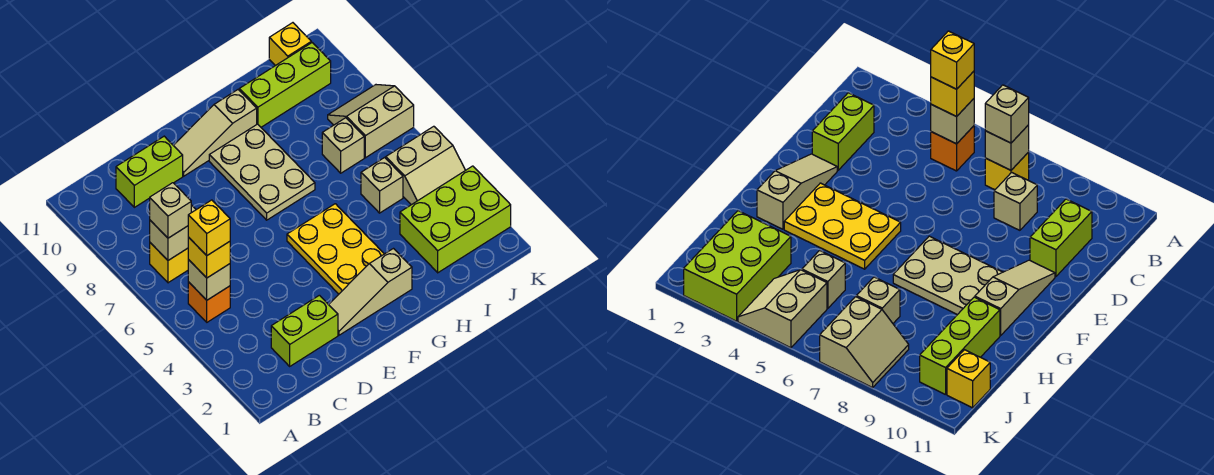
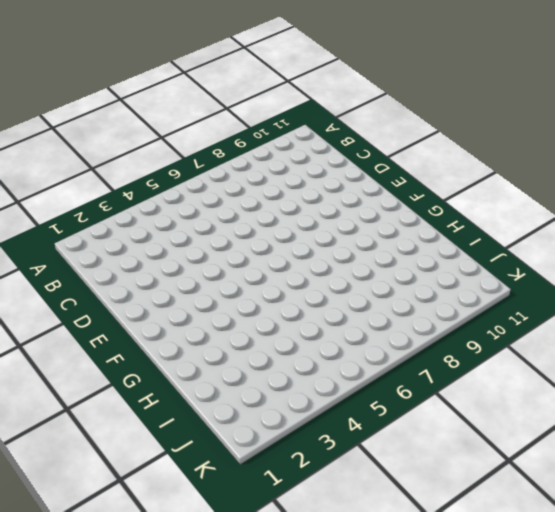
none -> orange 1x1 brick [188,282,230,322]
none -> yellow 1x1 brick [150,243,188,283]
none -> lime 1x2 brick [271,295,338,366]

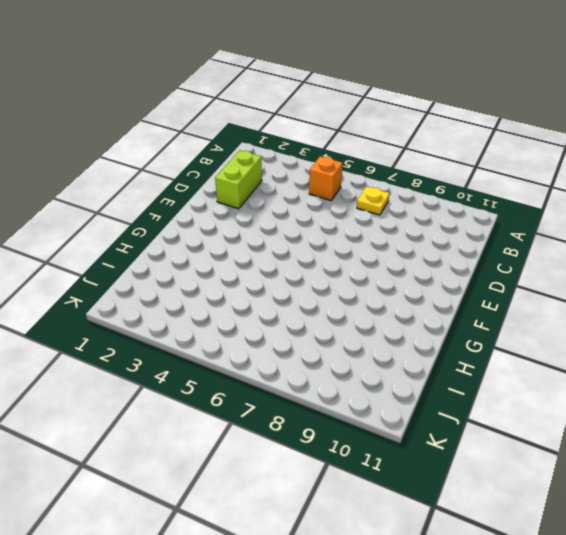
yellow 1x1 plate [357,187,389,215] -> yellow 1x1 brick [150,243,188,283]
none -> tan 1x1 brick [994,172,1037,230]
none -> lime 1x2 brick [116,136,183,207]
none -> tan 1x3 slope [329,249,412,335]

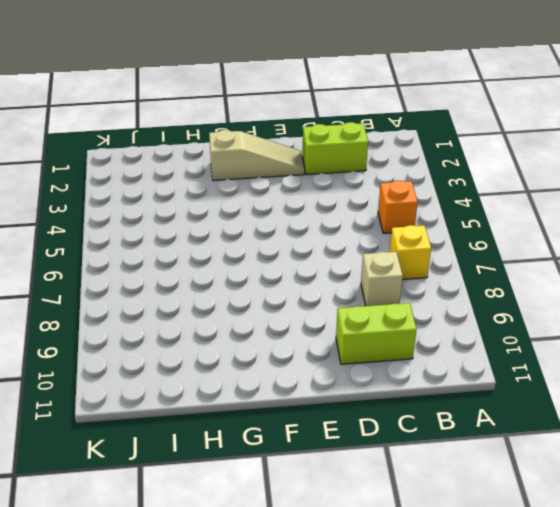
none -> tan 1x3 slope [173,90,257,176]
none -> yellow 2x3 plate [287,204,384,294]
none -> tan 2x3 plate [209,124,315,220]

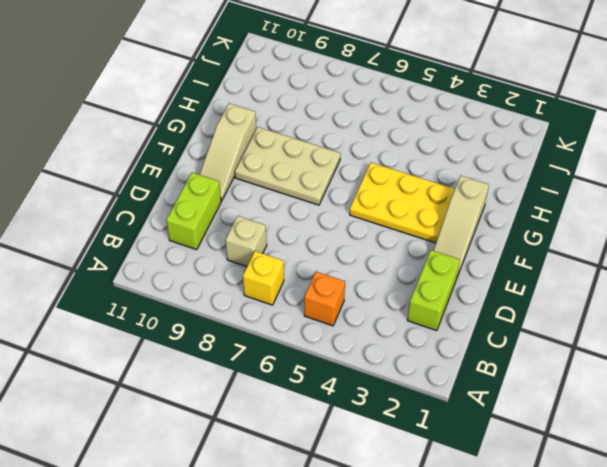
none -> lime 1x3 brick [239,43,331,127]
none -> lime 2x3 brick [400,166,511,273]
none -> tan 1x1 brick [361,158,403,213]

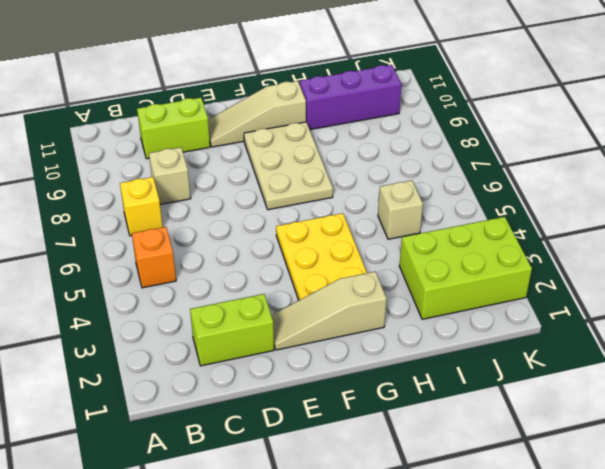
purple 1x3 brick [300,65,402,130] -> lime 1x3 brick [239,43,331,127]
none -> tan 1x1 brick [322,118,364,173]
none -> tan 2x2 slope [386,126,465,205]
none -> tan 2x2 slope [328,85,414,158]

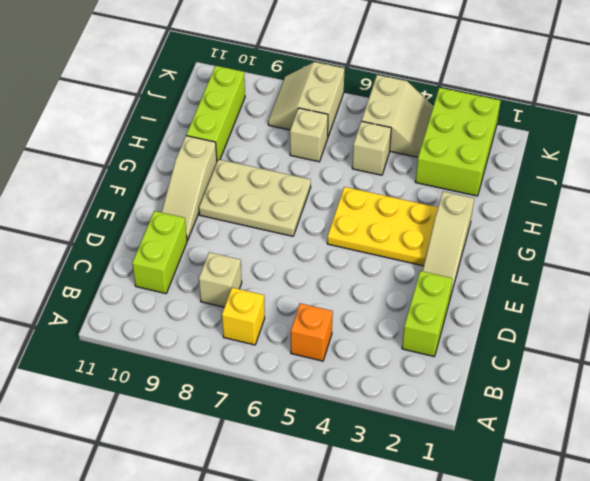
none -> yellow 1x1 brick [269,23,311,66]
none -> tan 1x1 brick [188,260,230,300]
none -> tan 1x1 brick [150,220,188,260]

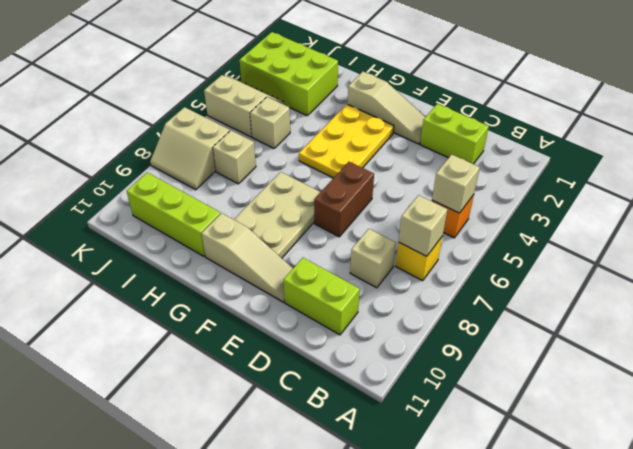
brown 1x2 brick [314,162,374,237] -> none
none -> yellow 1x1 brick [269,23,311,66]
none -> yellow 1x1 brick [188,237,230,278]
none -> tan 1x1 brick [150,183,191,238]

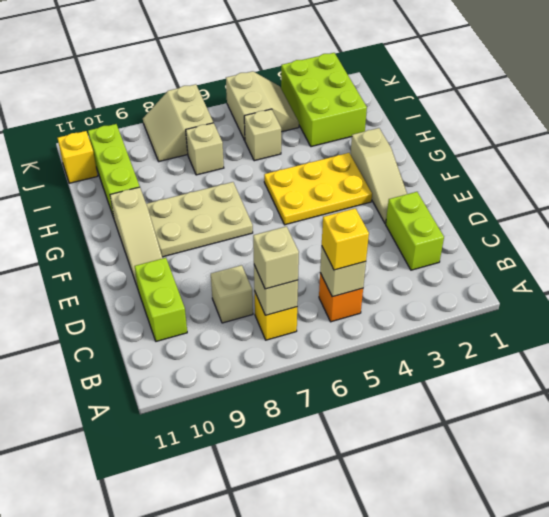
none -> yellow 1x1 brick [188,200,230,255]

